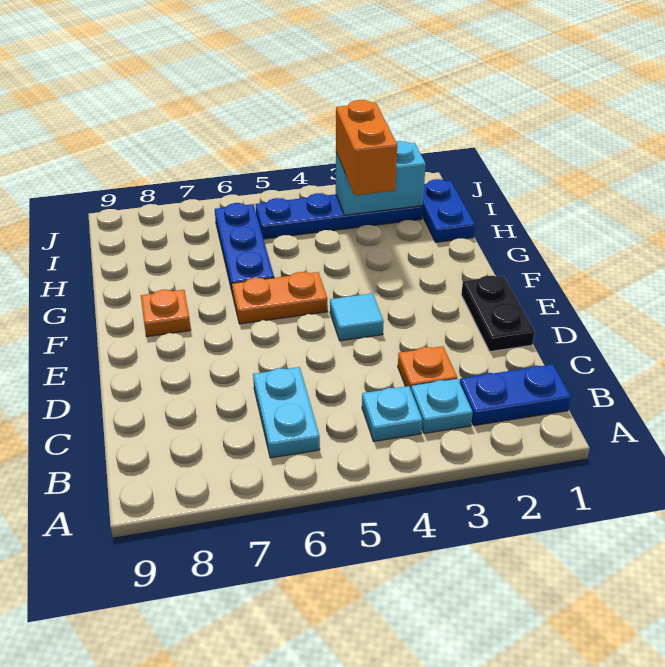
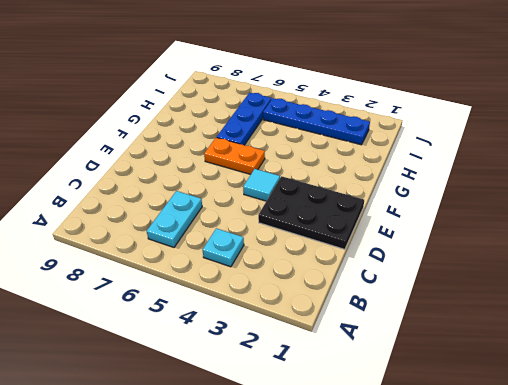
black 2x3 plate [258,176,364,249] -> black 1x2 plate [461,276,535,351]
none -> blue 1x2 plate [460,364,571,426]
none -> cyan 1x1 plate [411,379,473,433]
none -> orange 1x1 plate [398,346,457,389]

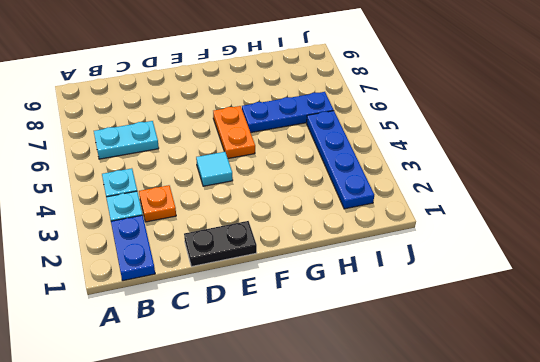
none -> orange 1x1 plate [141,290,191,337]
none -> blue 1x2 plate [422,179,475,242]
none -> cyan 1x2 brick [336,141,426,215]

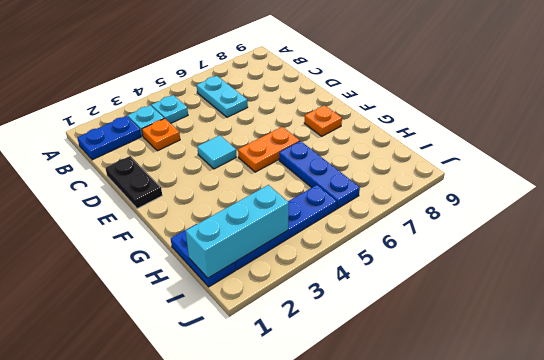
cyan 1x3 brick [186,185,289,278] -> cyan 1x2 brick [336,141,426,215]
none -> orange 1x2 brick [336,100,397,195]

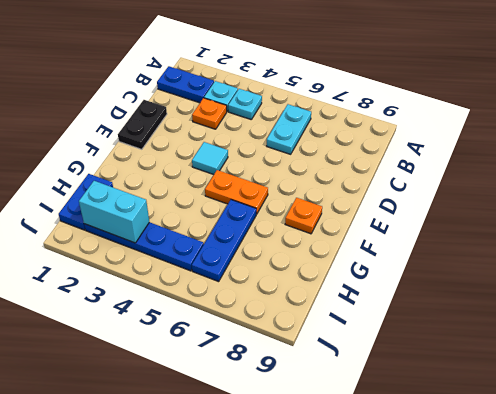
none -> orange 1x2 brick [336,100,397,195]

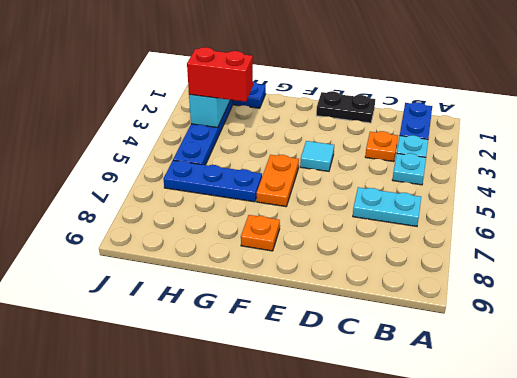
red 1x2 brick [187,47,253,102] -> orange 1x2 brick [336,100,397,195]

